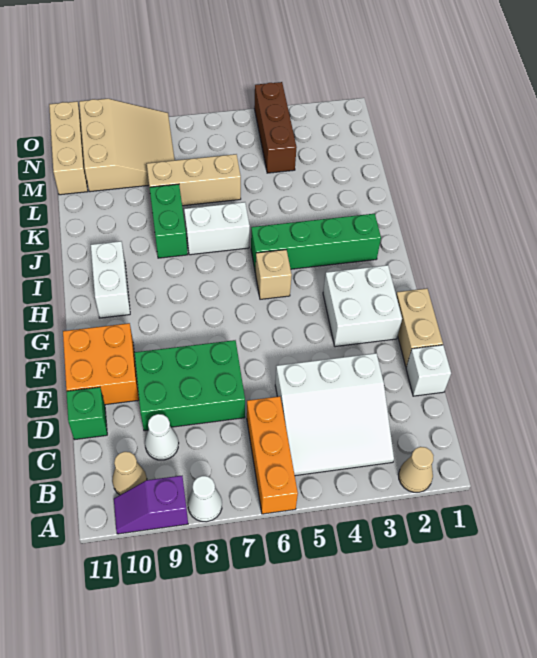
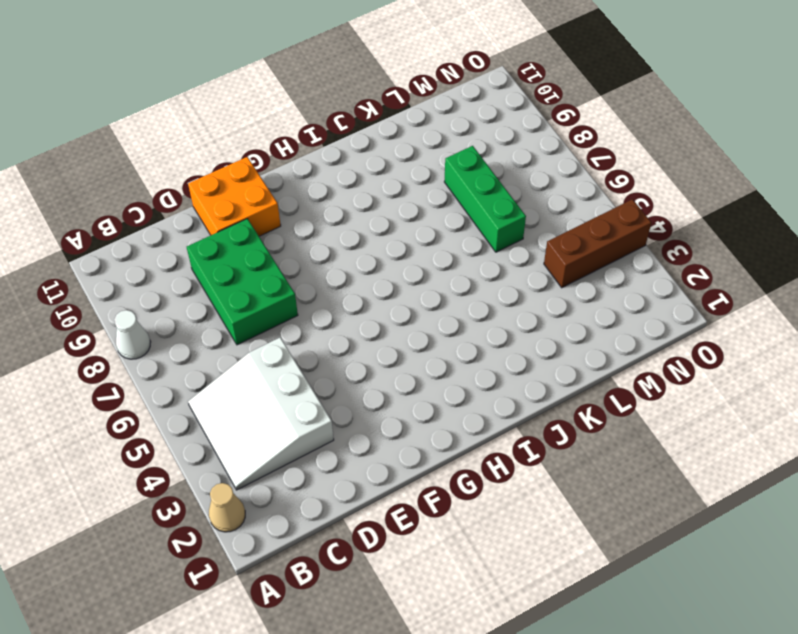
green 1x3 brick [444,146,526,252] -> tan 1x3 brick [147,154,241,206]
none -> orange 1x3 brick [247,396,298,514]
none -> purple 1x2 slope [114,476,188,534]
none -> tan 1x1 cone [112,452,147,495]

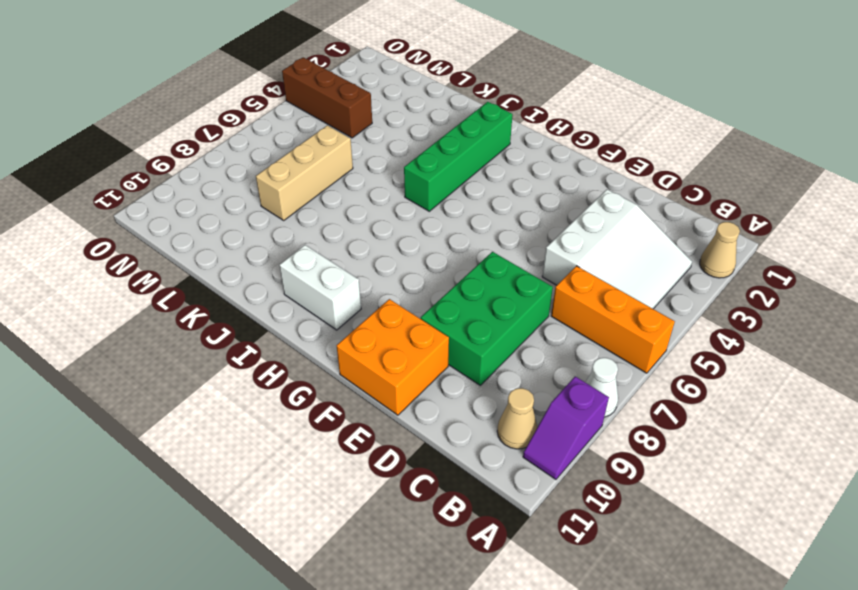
none -> white 1x1 cone [145,414,179,460]
none -> white 1x1 brick [406,345,451,396]
none -> green 1x1 brick [66,387,107,440]

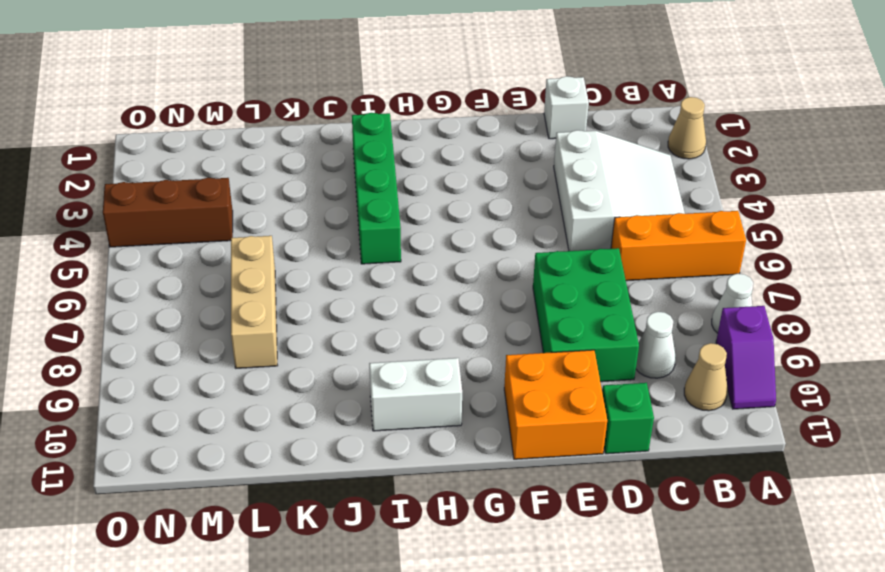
none -> tan 1x2 brick [396,288,443,367]
none -> white 2x2 brick [323,265,402,347]
none -> tan 1x1 brick [256,250,292,299]

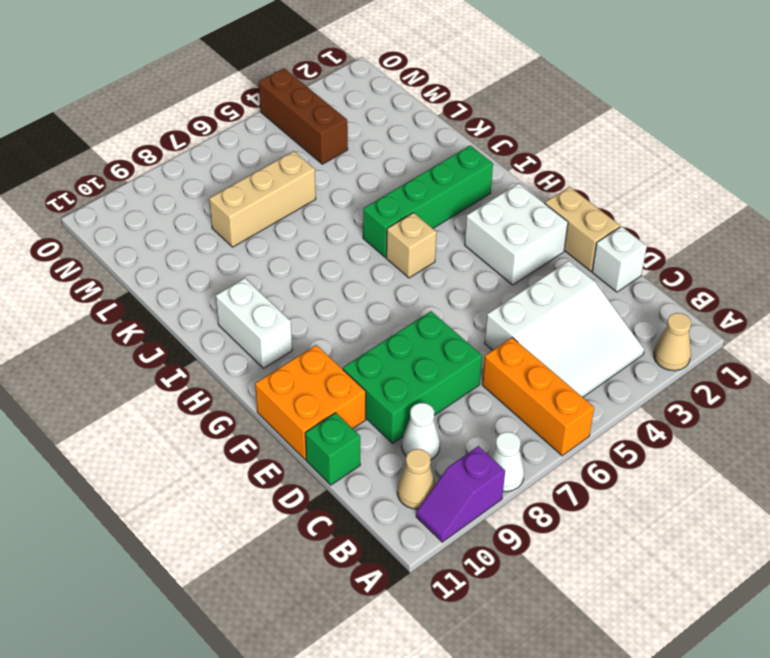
none -> white 1x2 brick [184,202,250,255]
none -> green 1x2 brick [150,184,188,258]
none -> tan 3x3 slope [79,99,175,192]

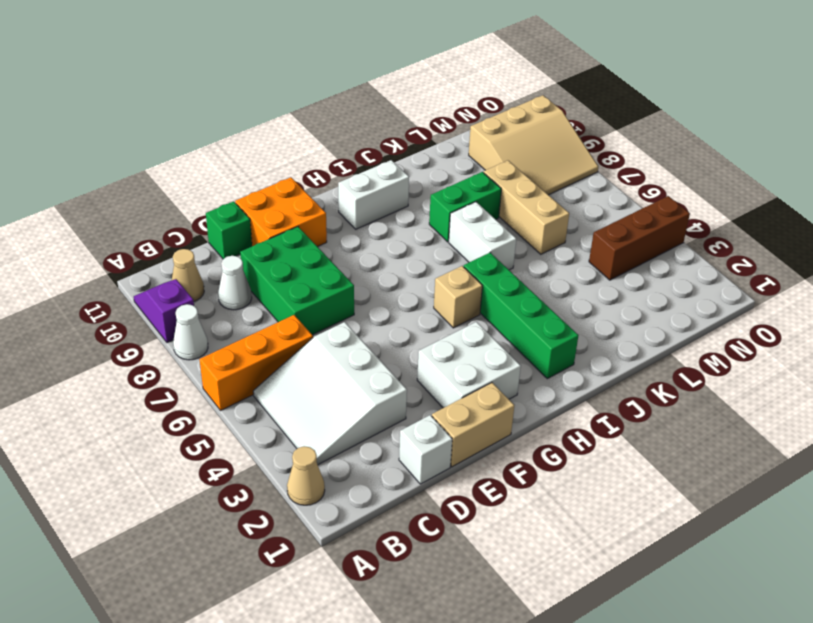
none -> tan 1x3 brick [49,102,88,195]

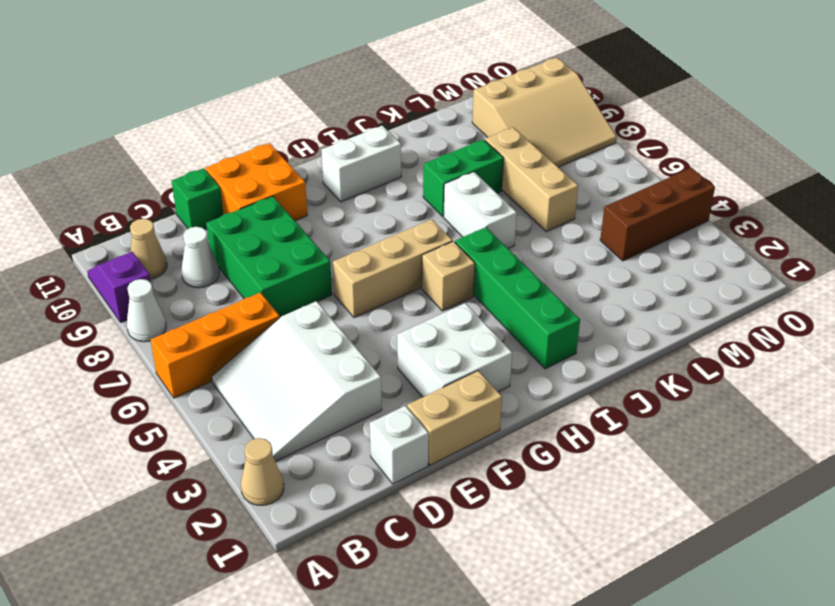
tan 1x3 brick [333,219,453,318] -> tan 1x3 brick moved to [49,102,88,195]

